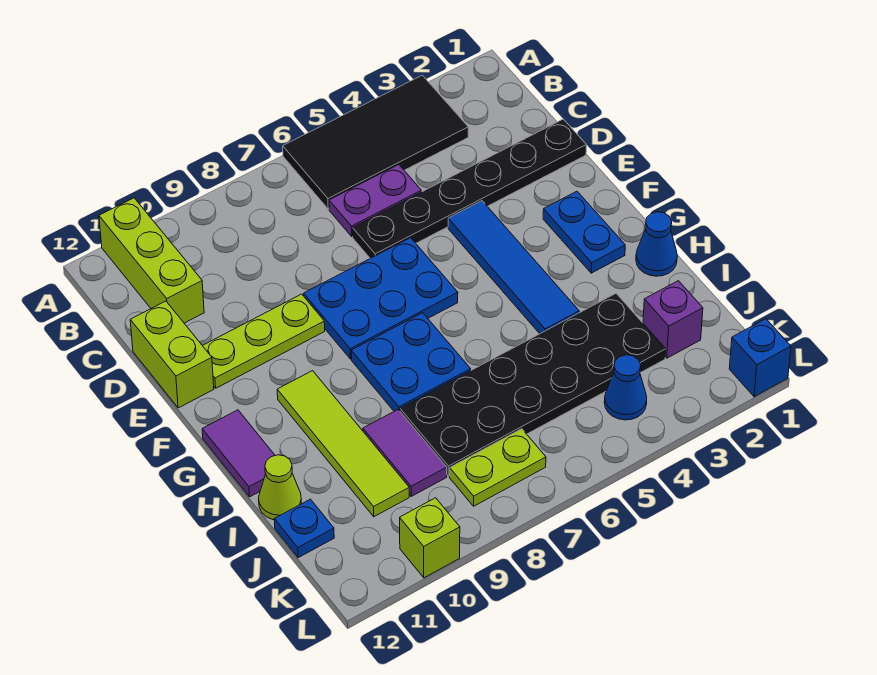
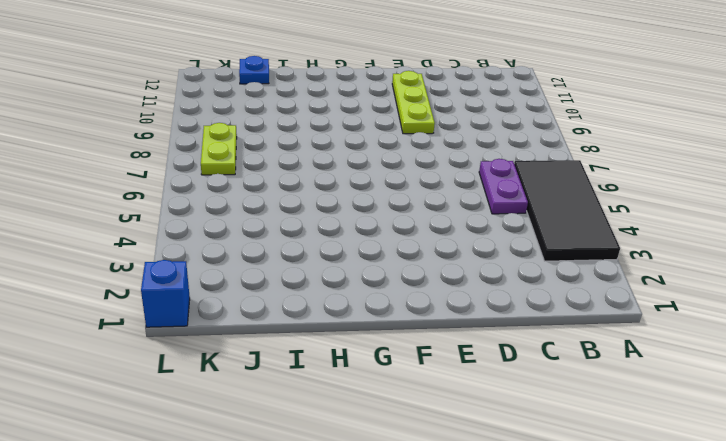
none -> lime 1x3 brick [99,198,204,323]
none -> black 1x6 plate [353,119,586,258]
none -> lime 1x2 brick [130,301,214,408]

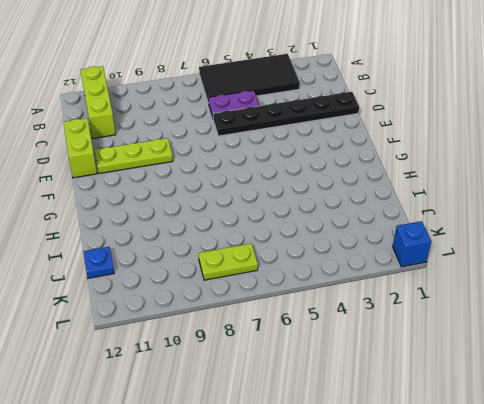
none -> blue 1x4 tile [448,201,579,334]
none -> blue 2x3 plate [304,238,458,359]
none -> blue 1x2 plate [543,191,625,273]

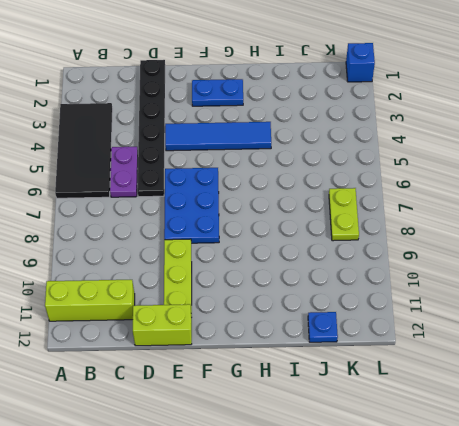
none -> blue 2x2 plate [351,313,471,411]
none -> lime 1x4 tile [277,371,409,517]
none -> purple 1x2 tile [202,410,275,497]

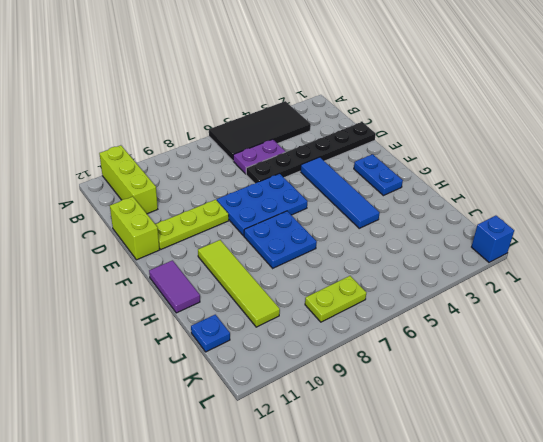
none -> blue 1x1 cone [636,212,677,276]
none -> black 2x6 plate [400,294,666,476]
none -> purple 1x2 tile [363,410,447,496]

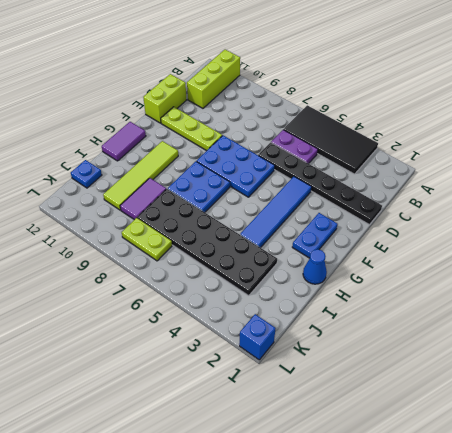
none -> lime 1x1 cone [259,455,301,520]
none -> purple 1x1 brick [643,281,703,358]
none -> blue 1x1 cone [604,355,647,420]

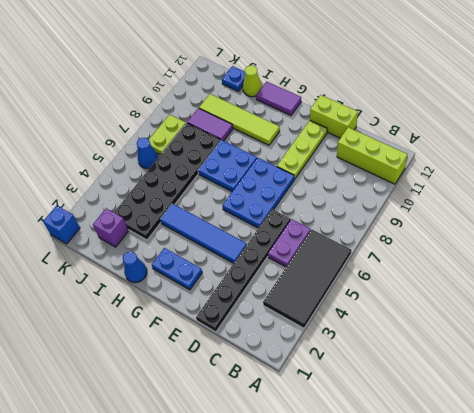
blue 1x1 cone [137,138,158,169] -> blue 1x1 cone moved to [604,355,647,420]
none -> lime 1x1 brick [400,498,460,578]

